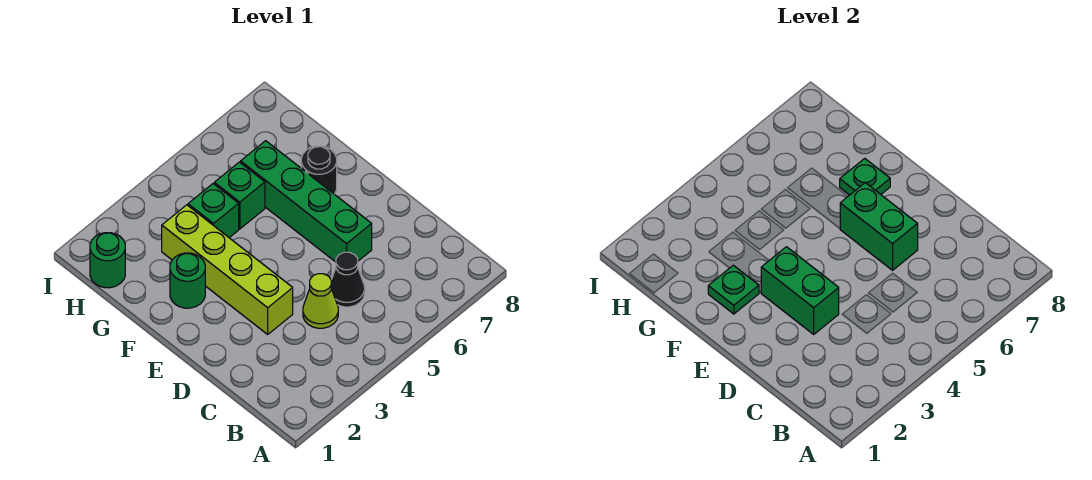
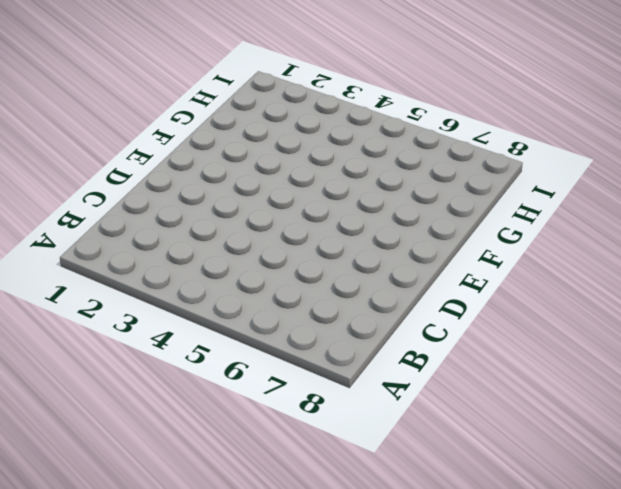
none -> lime 1x1 cone [303,274,338,328]
none -> black 1x1 cone [331,252,365,307]
none -> lime 1x4 brick [162,205,293,334]

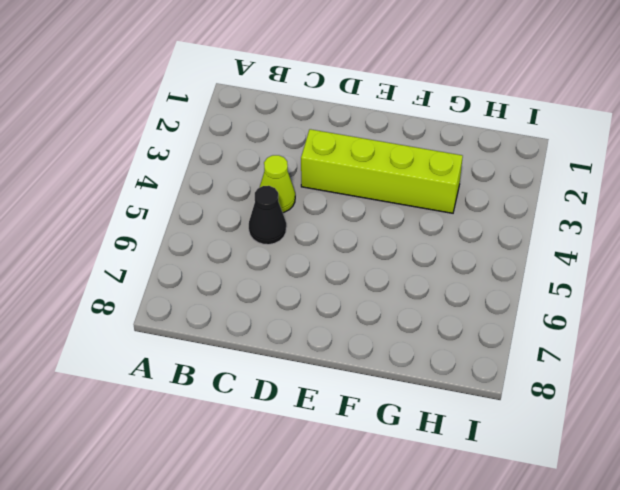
none -> green 1x4 brick [241,141,372,262]
none -> green 1x1 round brick [170,253,205,308]
none -> black 1x1 round brick [301,146,337,194]

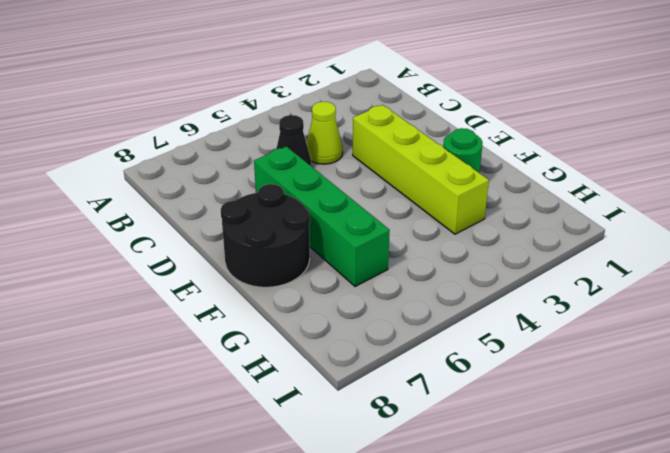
black 2x2 round brick [221,184,310,287] -> black 1x1 round brick [301,146,337,194]
none -> green 1x1 brick [188,184,239,238]
none -> green 1x1 brick [214,162,265,229]
none -> green 1x1 round brick [90,233,125,288]

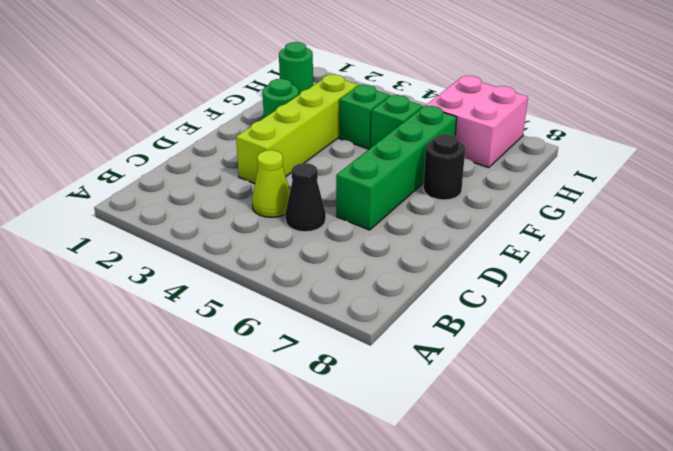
pink 2x2 brick [426,76,528,168] -> none
none -> green 1x2 brick [761,247,839,334]
none -> green 1x2 brick [840,183,918,270]
none -> green 1x1 plate [708,265,759,314]

